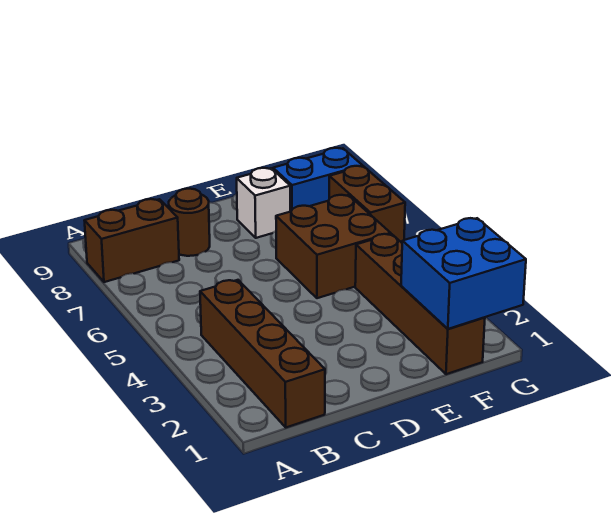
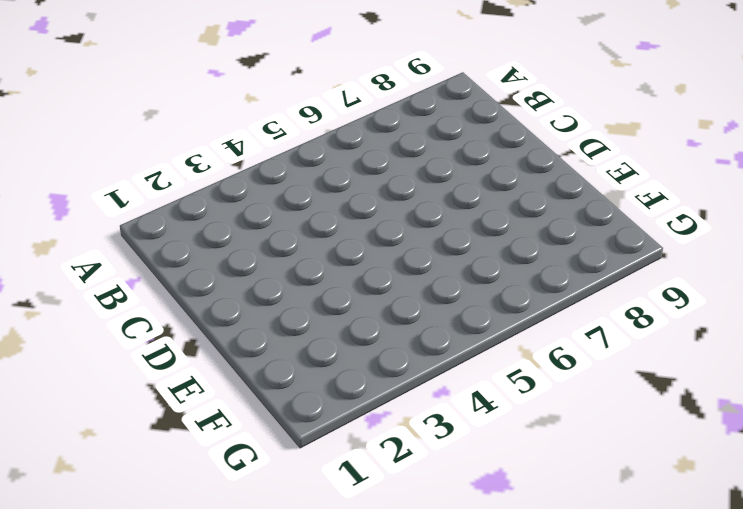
none -> brown 1x2 brick [84,199,179,282]
none -> brown 1x4 brick [200,280,325,427]

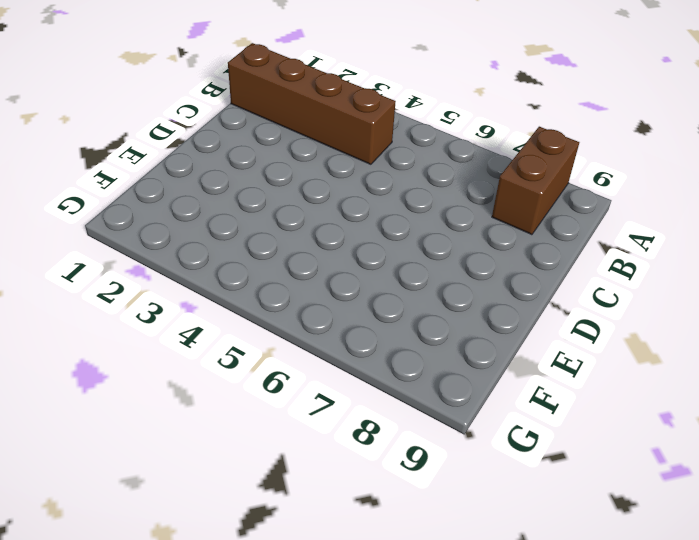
none -> brown 1x1 round brick [169,189,210,256]
none -> brown 2x2 brick [276,195,391,298]

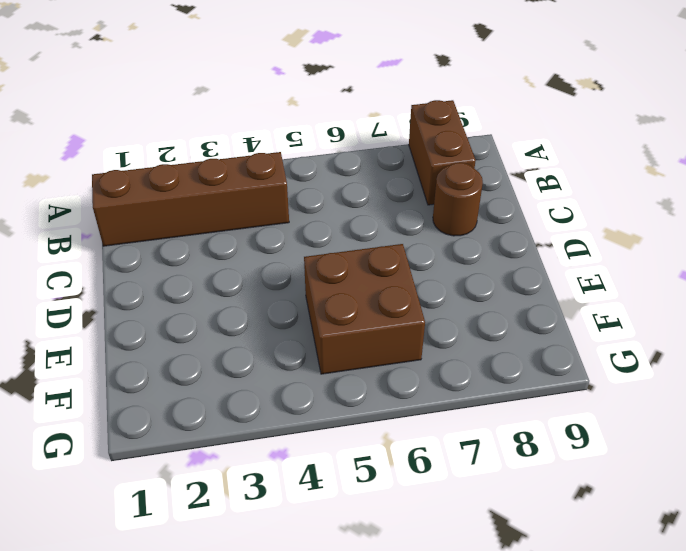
none -> white 1x1 brick [237,168,290,238]
none -> brown 1x4 brick [355,234,485,374]

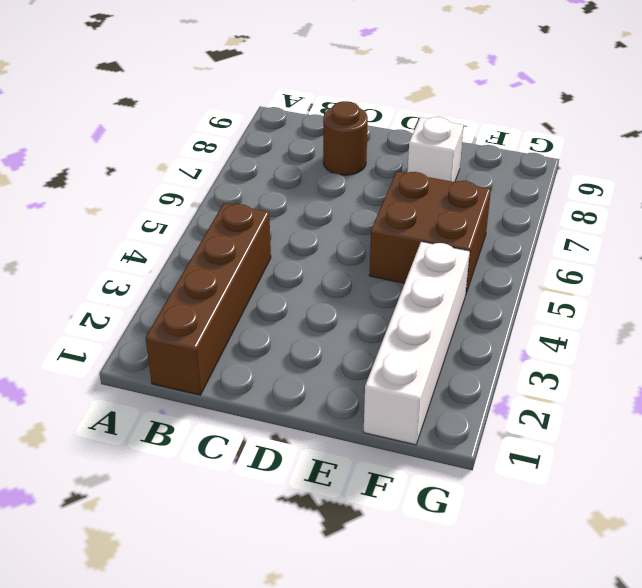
white 1x4 brick [364,242,470,445] -> brown 1x4 brick [355,234,485,374]
none -> brown 1x2 brick [84,199,179,282]
none -> blue 1x2 brick [273,148,363,212]

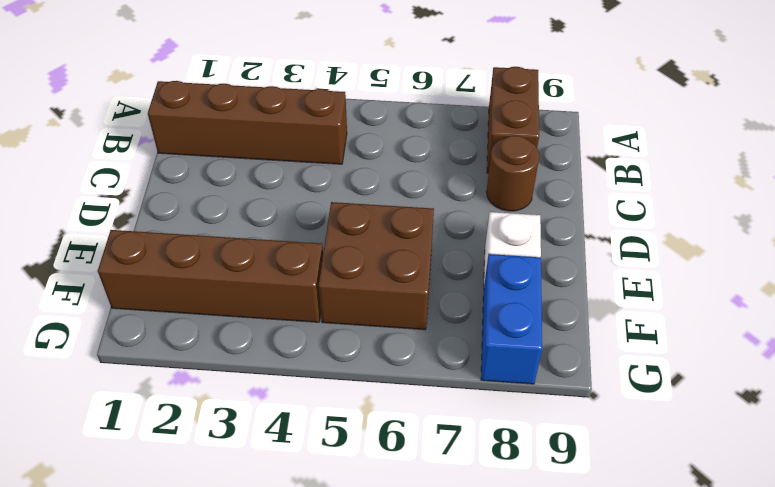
none -> brown 1x2 brick [329,166,405,243]
none -> blue 2x2 brick [401,218,526,329]

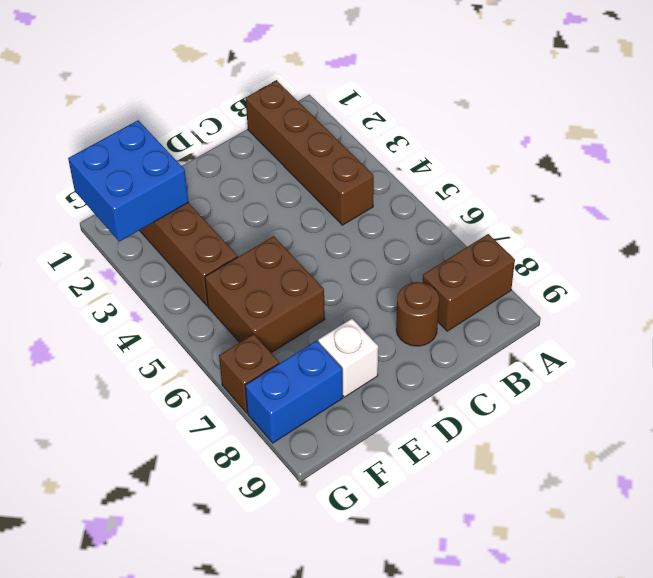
brown 1x1 brick [219,334,279,413] -> brown 1x2 brick [329,166,405,243]

